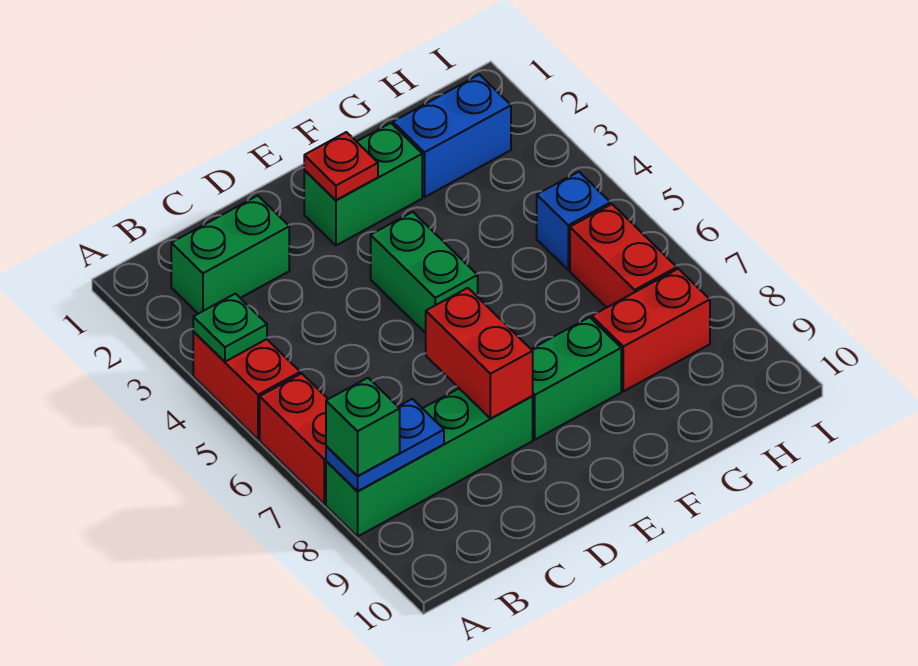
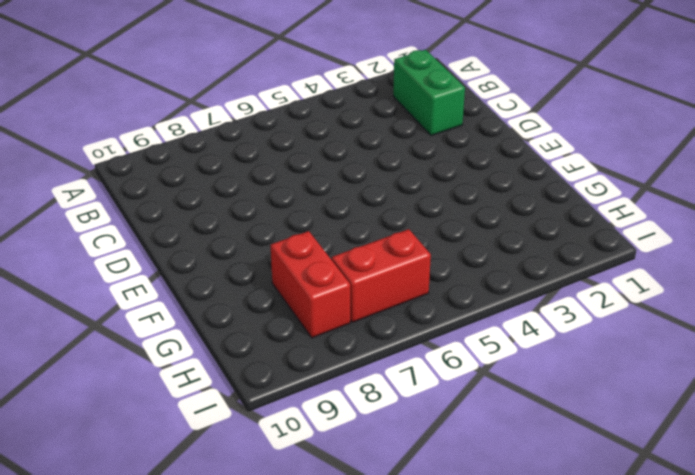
none -> red 1x2 brick [193,332,300,439]
none -> red 1x2 brick [260,374,328,504]
none -> green 1x4 brick [326,389,533,536]

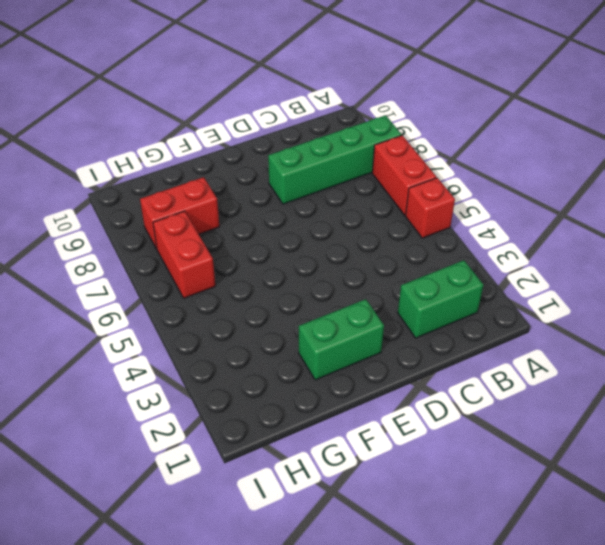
red 1x1 brick [406,178,455,238] -> red 1x2 brick [193,332,300,439]
none -> green 1x2 brick [371,212,478,333]
none -> green 1x2 brick [531,317,621,440]
none -> blue 1x2 brick [393,75,511,197]

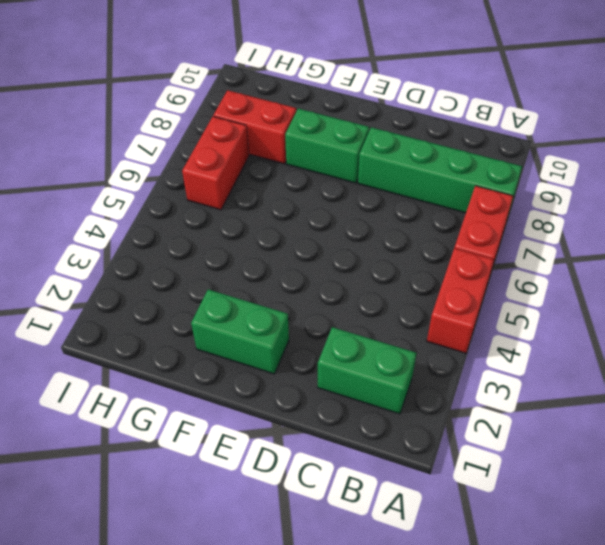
none -> green 1x2 brick [371,212,478,333]
none -> blue 1x2 brick [393,75,511,197]
none -> blue 1x1 brick [537,172,610,270]

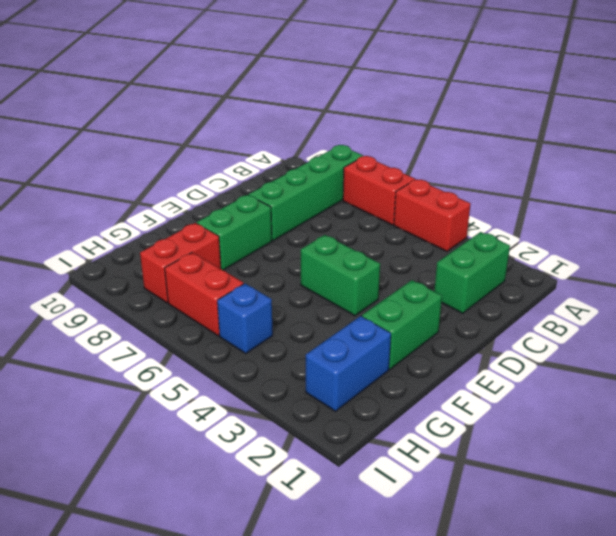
none -> green 1x1 plate [193,294,267,362]
none -> blue 1x2 plate [326,399,444,491]
none -> red 1x2 brick [426,288,533,419]

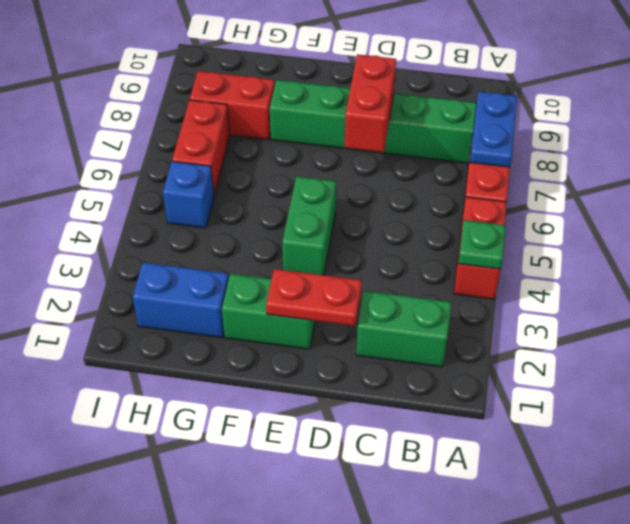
blue 1x2 plate [470,92,517,167] -> blue 1x2 plate turned to [326,399,444,491]
red 1x2 plate [266,269,362,326] -> red 1x1 plate [304,132,378,200]
none -> green 1x1 brick [326,378,400,476]

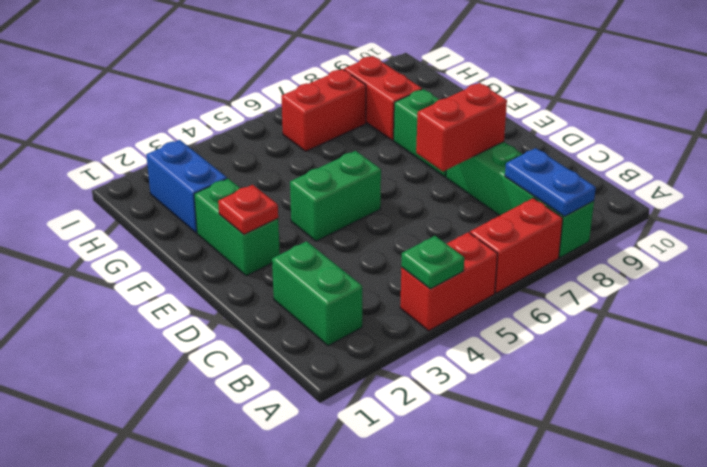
none -> blue 1x1 brick [537,172,610,270]
none -> green 1x1 brick [326,378,400,476]

